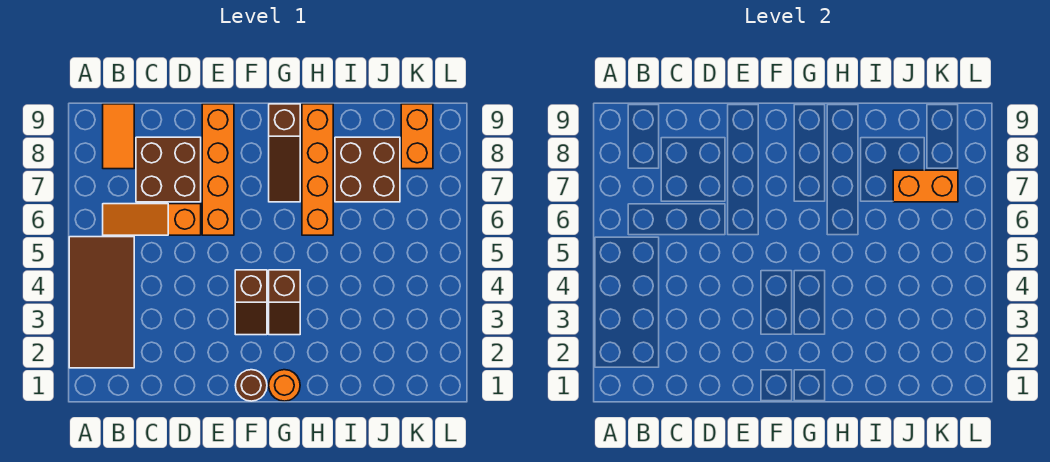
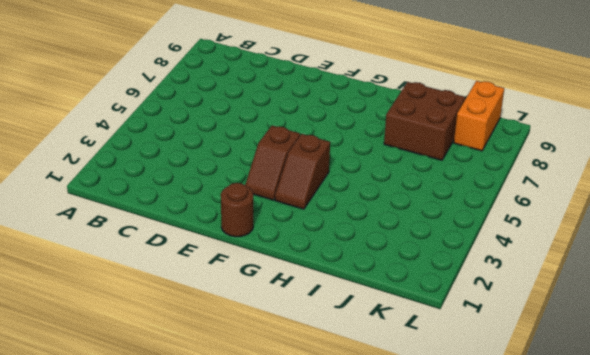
none -> brown 2x4 tile [69,237,134,368]
none -> orange 1x3 slope [103,204,201,235]
none -> orange 1x2 tile [103,104,134,169]

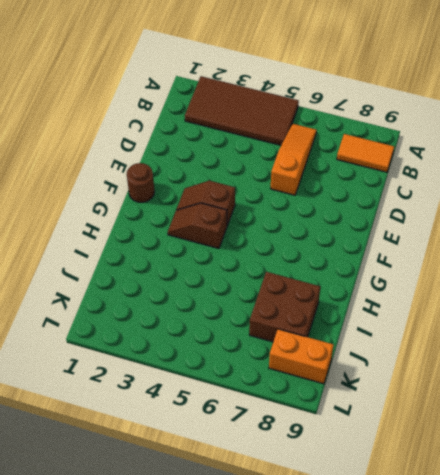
none -> brown 2x2 brick [136,137,201,202]
none -> orange 1x4 brick [202,104,234,235]
none -> orange 1x1 round brick [269,370,300,401]

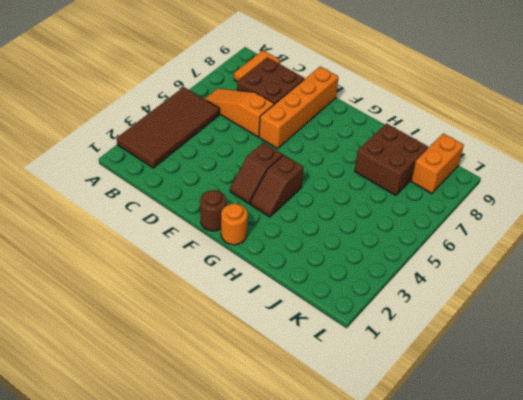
none -> brown 1x3 slope [269,104,300,202]
none -> orange 1x4 brick [302,104,333,235]
none -> orange 1x2 brick [893,170,958,202]

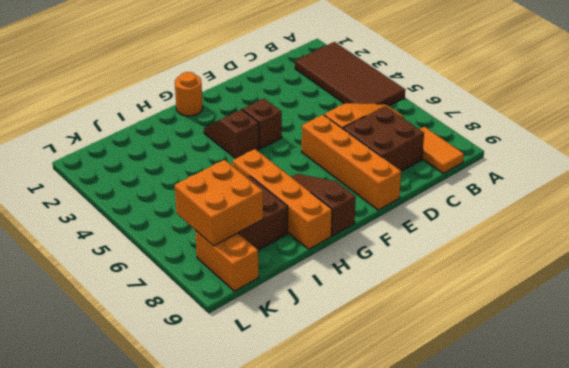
orange 2x2 brick [175,160,263,246] -> orange 1x2 brick [893,170,958,202]
none -> brown 1x1 round brick [235,370,267,401]

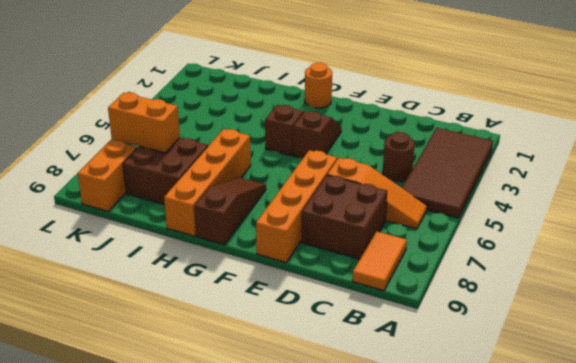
brown 1x1 round brick [383,132,415,182] -> brown 1x1 round brick moved to [235,370,267,401]

